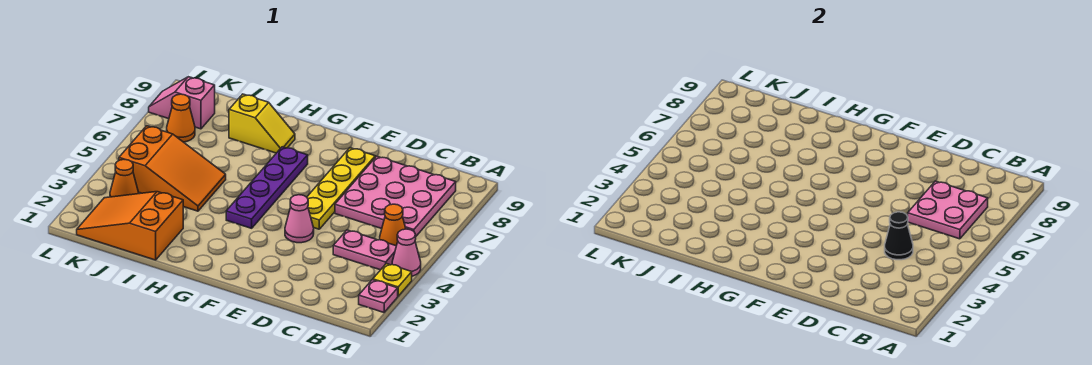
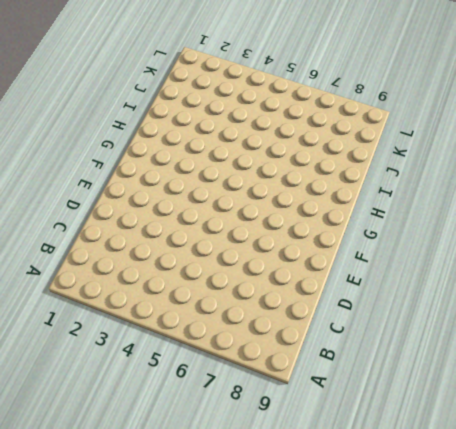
none -> pink 1x1 plate [359,280,398,312]
none -> yellow 1x1 plate [372,264,412,296]
none -> pink 1x1 cone [392,229,421,276]

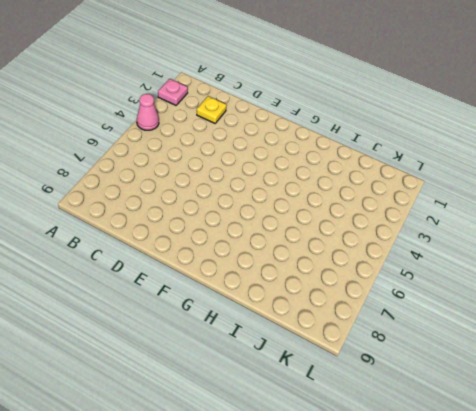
yellow 1x1 plate [197,96,227,123] -> yellow 1x1 plate moved to [372,264,412,296]
none -> pink 1x2 plate [333,230,396,270]
none -> orange 1x1 cone [380,204,406,246]
none -> pink 3x3 plate [335,156,456,236]

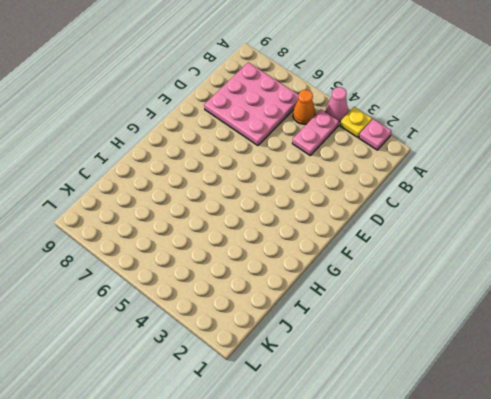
none -> pink 1x1 cone [285,195,314,243]
none -> yellow 1x4 plate [307,148,375,229]
none -> purple 1x4 plate [226,147,308,228]

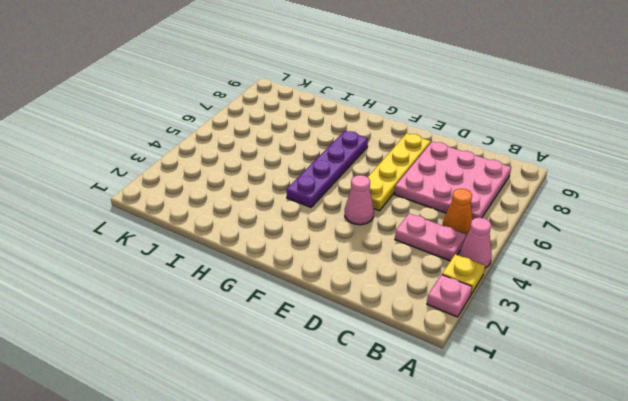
none -> yellow 1x2 slope [229,94,295,153]
none -> orange 2x3 slope [77,192,183,260]
none -> orange 2x3 slope [119,126,226,211]

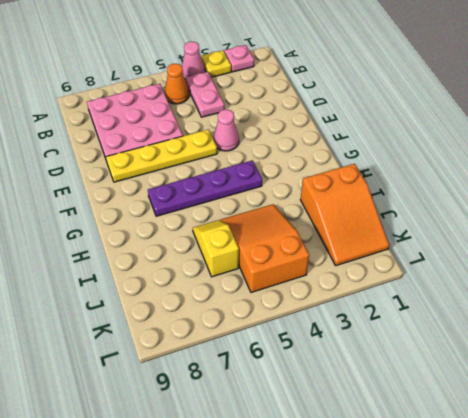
yellow 1x2 slope [193,220,239,277] -> yellow 1x2 slope moved to [229,94,295,153]
none -> orange 1x1 cone [110,159,139,197]
none -> orange 1x1 cone [167,94,195,142]
none -> pink 1x2 slope [149,77,215,129]

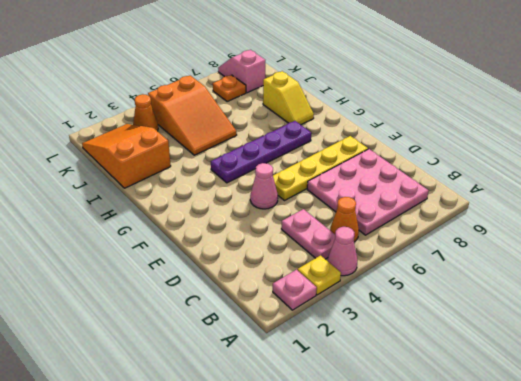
orange 1x1 plate [213,75,246,102] -> orange 1x1 cone [167,94,195,142]
none -> pink 2x2 plate [908,181,988,239]
none -> black 1x1 cone [885,212,913,260]

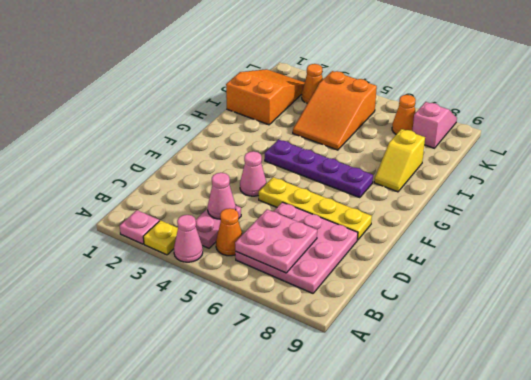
pink 1x1 cone [208,173,236,219] -> black 1x1 cone [885,212,913,260]

